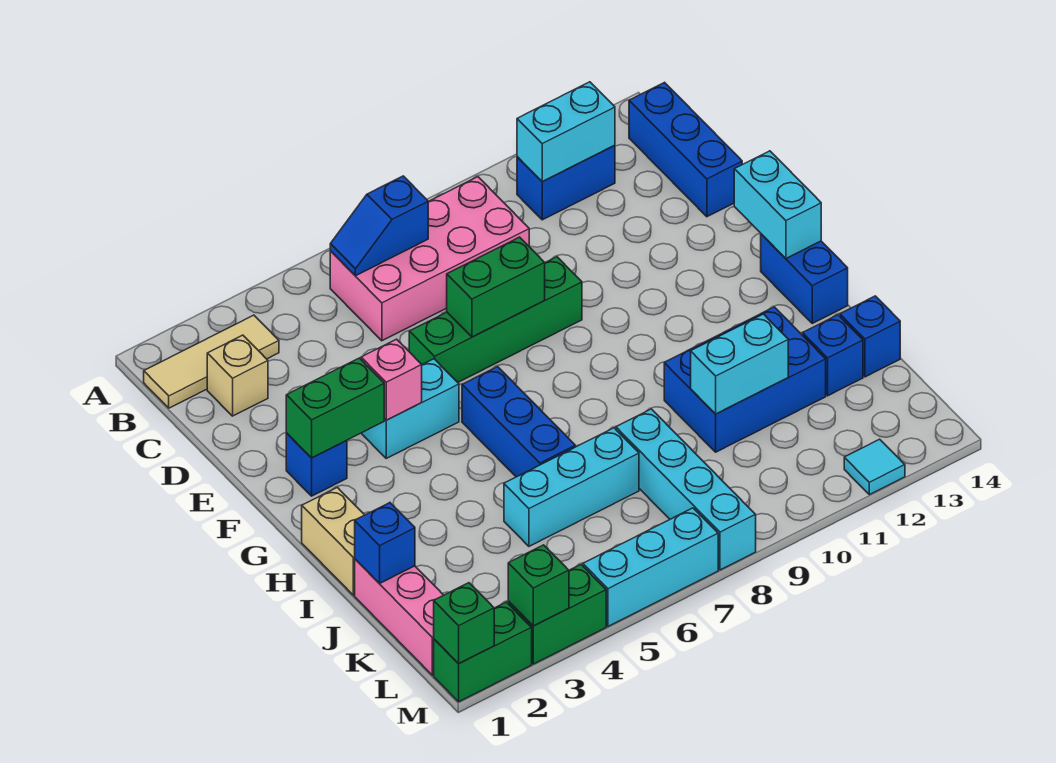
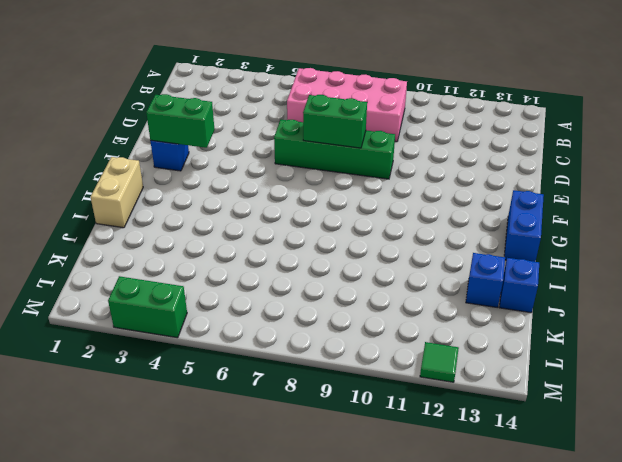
green 1x1 tile [420,342,459,382] -> cyan 1x1 tile [844,439,905,495]
none -> tan 1x3 tile [144,315,279,408]
none -> blue 1x2 brick [517,145,615,220]
none -> blue 1x3 brick [629,82,742,217]
none -> tan 1x1 brick [207,335,268,416]

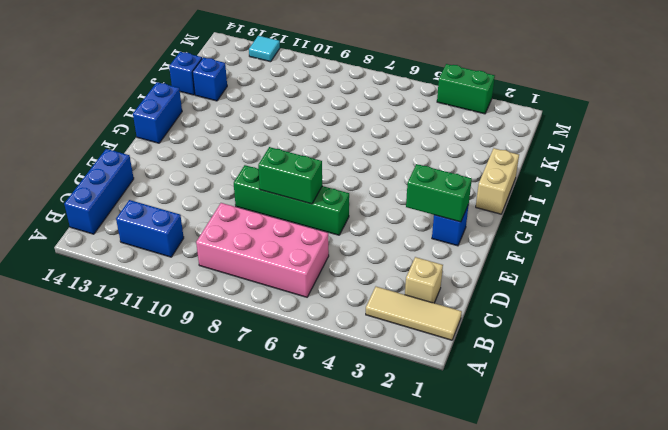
none -> cyan 1x2 brick [361,359,459,458]
none -> blue 1x3 brick [462,367,575,477]
none -> blue 2x3 brick [664,307,826,452]
none -> pink 1x3 brick [355,559,443,675]

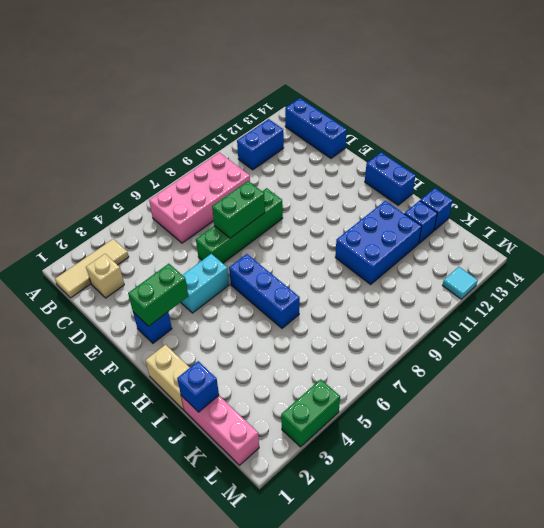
none -> cyan 1x3 brick [504,428,639,546]
none -> cyan 1x4 brick [616,409,756,570]
none -> green 1x2 brick [434,602,532,702]
none -> cyan 1x3 brick [583,508,718,626]

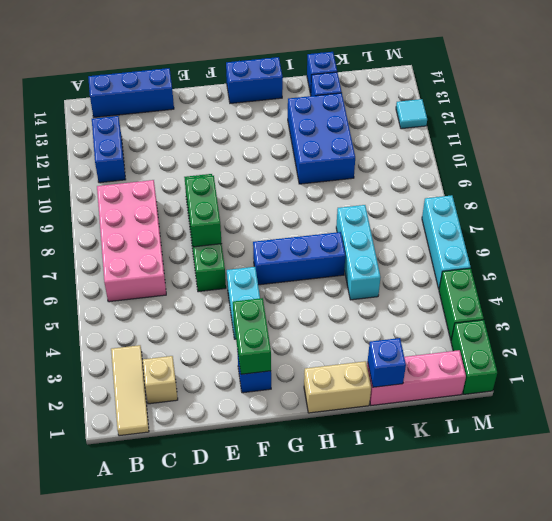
none -> cyan 1x4 brick [616,409,756,570]
none -> blue 1x2 slope [330,176,428,276]
none -> cyan 1x2 brick [517,82,615,182]
none -> pink 1x1 brick [361,339,422,420]

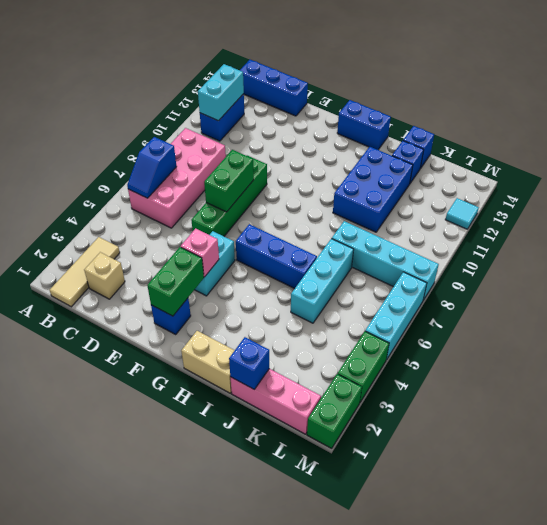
none -> cyan 1x2 brick [734,151,821,258]
none -> cyan 1x2 brick [691,314,788,414]
none -> green 1x1 brick [434,583,494,664]
none -> green 1x1 brick [508,545,569,626]

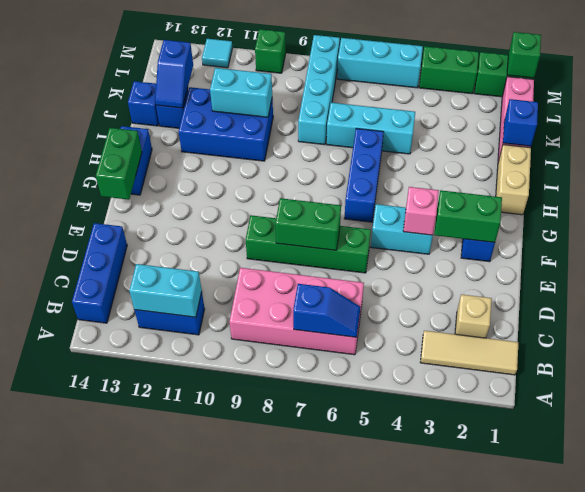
green 1x2 brick [96,128,142,200] -> cyan 1x2 brick [734,151,821,258]
blue 1x2 slope [155,40,193,108] -> none
green 1x1 brick [255,29,286,73] -> green 1x1 brick moved to [508,545,569,626]

